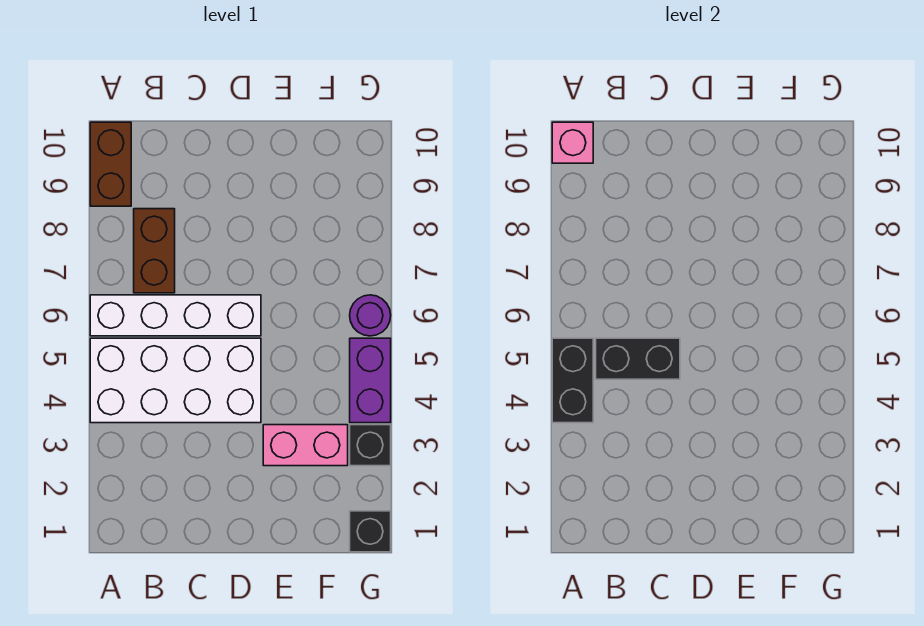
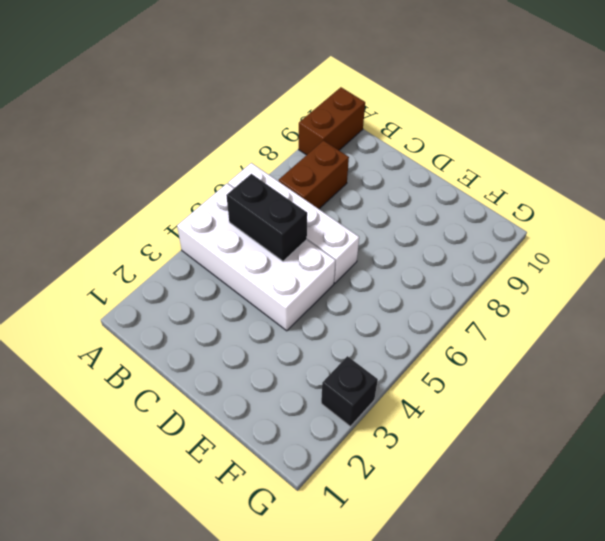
none -> pink 1x2 brick [263,425,348,466]
none -> black 1x1 brick [350,511,391,552]
none -> purple 1x2 brick [350,338,391,423]

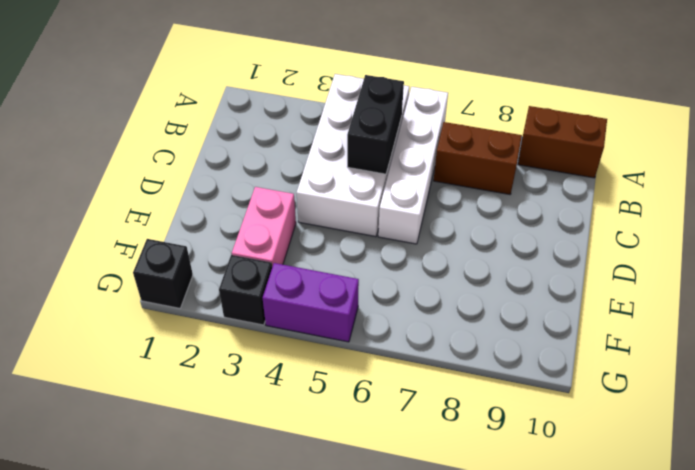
none -> purple 1x1 round brick [350,295,391,336]
none -> black 1x2 brick [552,338,593,423]
none -> pink 1x1 brick [552,122,593,163]

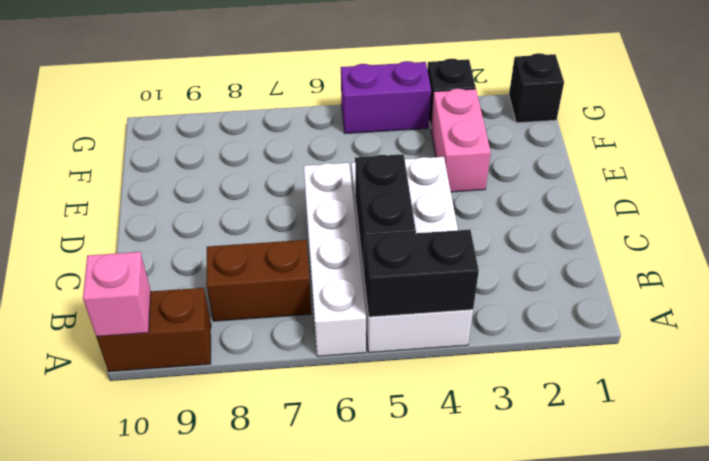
none -> purple 1x1 round brick [350,295,391,336]

